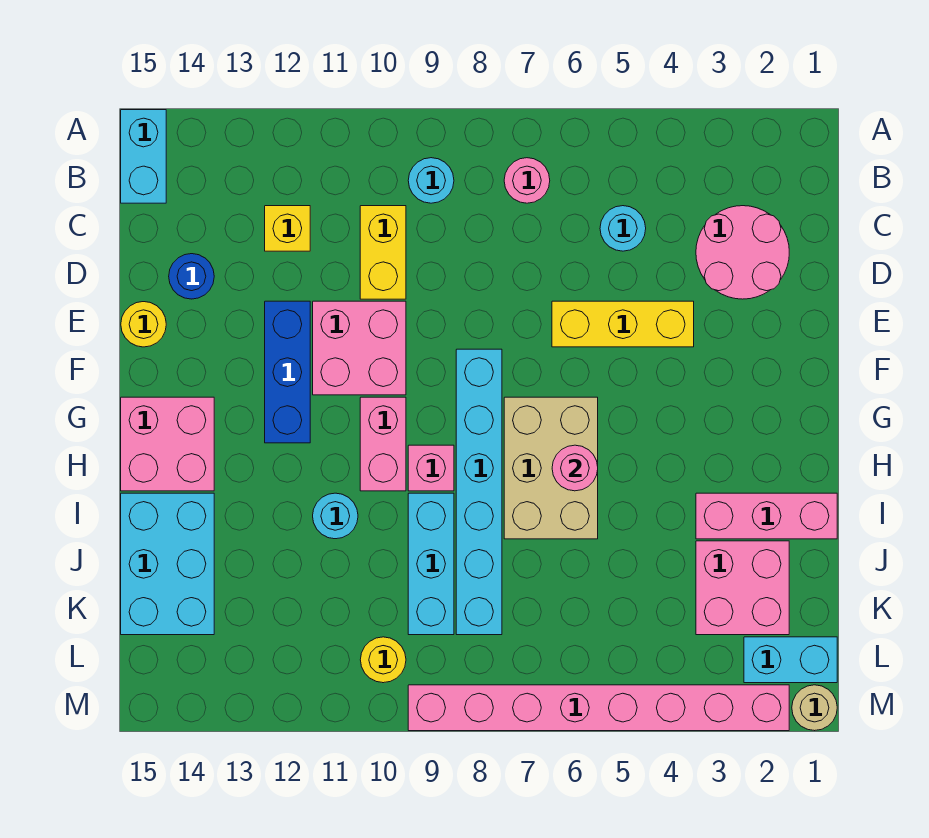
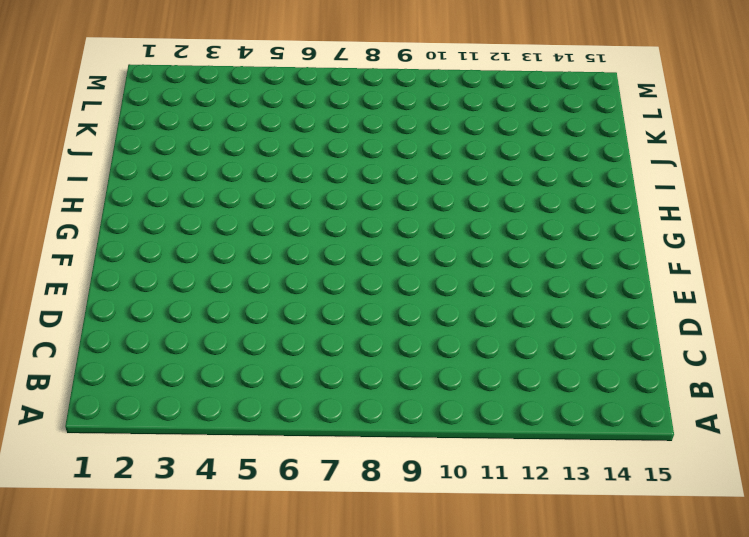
none -> cyan 1x2 brick [121,110,166,203]
none -> pink 1x1 round brick [504,158,550,203]
none -> cyan 1x1 round brick [408,158,454,203]

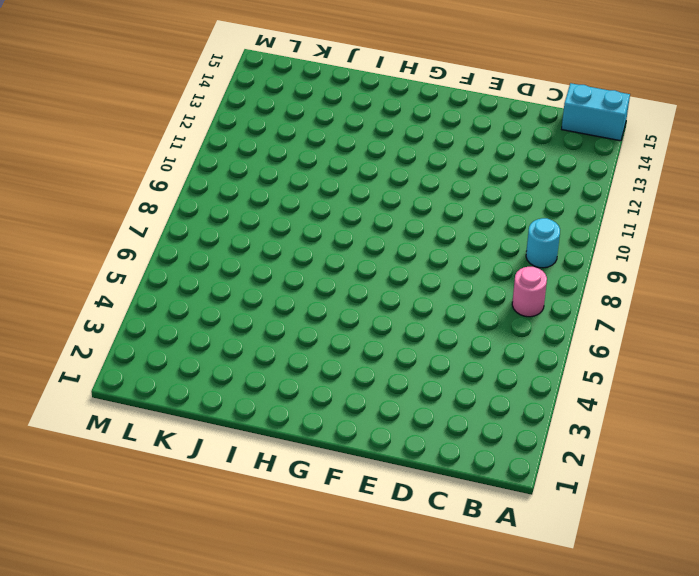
none -> pink 2x2 round brick [696,206,789,299]
none -> cyan 1x1 round brick [600,206,646,251]
none -> yellow 1x2 brick [360,206,406,299]

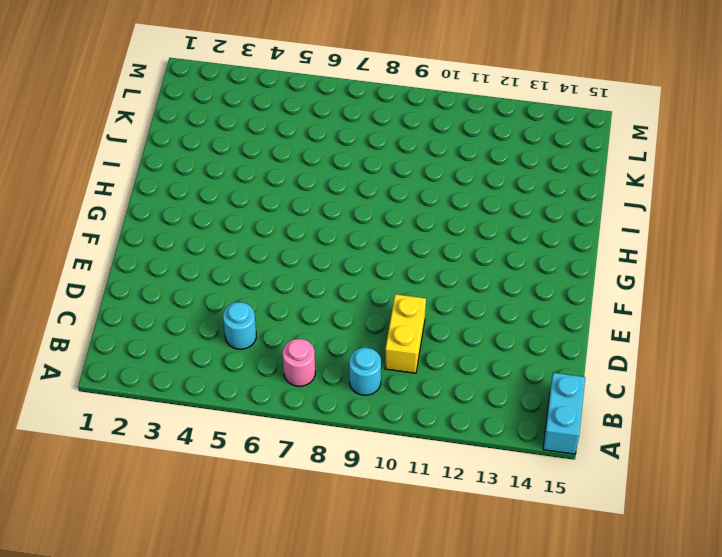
none -> pink 2x2 round brick [696,206,789,299]
none -> yellow 1x1 brick [265,206,310,251]
none -> blue 1x1 round brick [169,254,214,299]

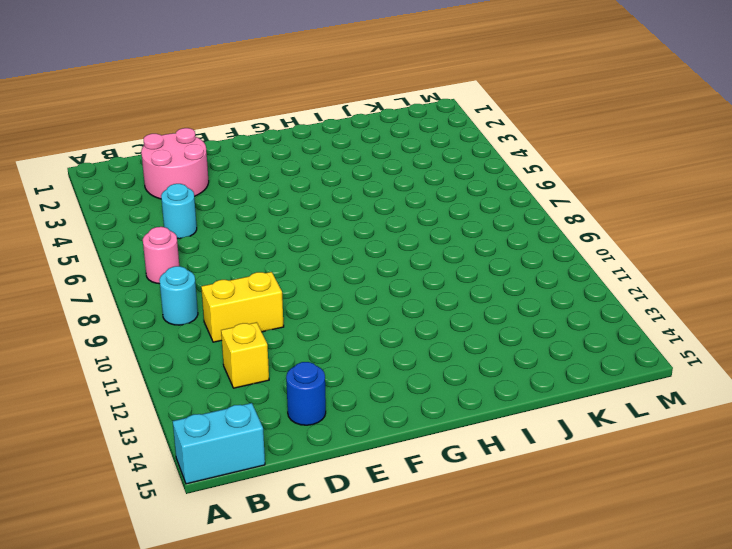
none -> yellow 1x3 brick [552,301,694,347]
none -> pink 2x2 brick [313,301,406,395]
none -> blue 1x3 brick [265,301,310,443]

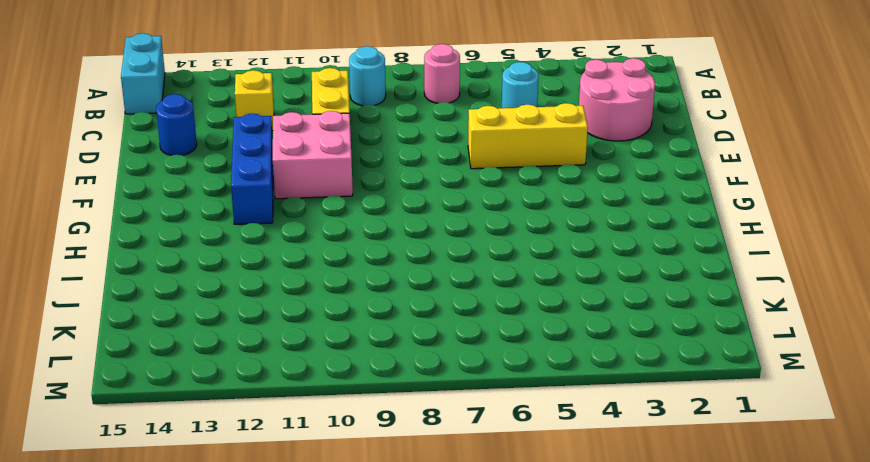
none -> yellow 1x1 round brick [121,302,166,347]
none -> cyan 1x6 brick [456,349,502,635]
none -> tan 2x3 brick [504,397,598,539]

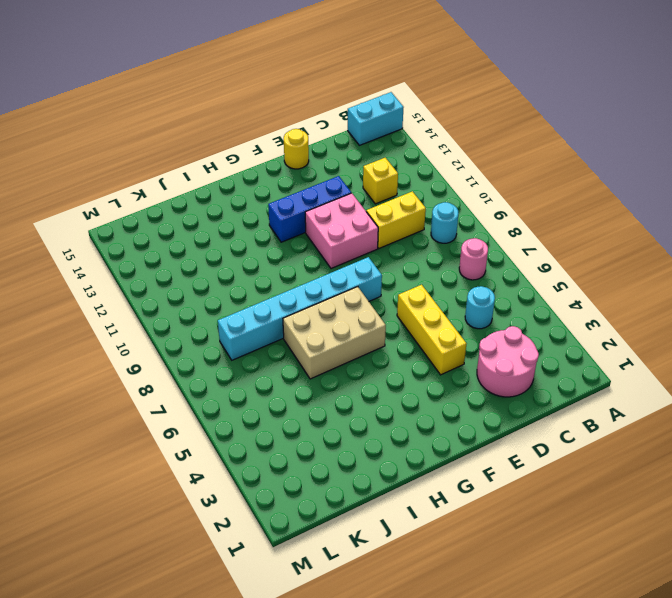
none -> blue 1x1 round brick [169,254,214,299]
none -> pink 1x2 brick [360,397,406,491]
none -> pink 2x2 brick [121,397,214,491]

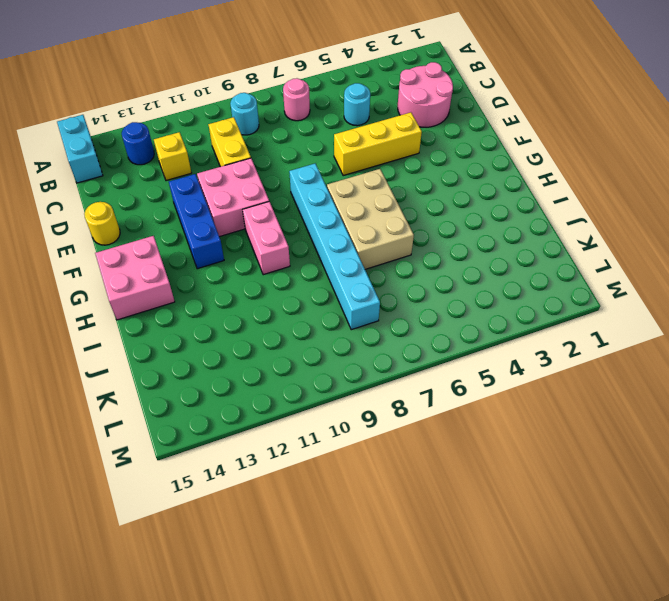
blue 1x1 round brick [122,122,154,165] -> blue 1x1 round brick moved to [169,254,214,299]
none -> pink 1x1 brick [408,445,454,491]
none -> pink 1x3 brick [696,493,837,539]
none -> cyan 1x3 brick [408,493,454,635]

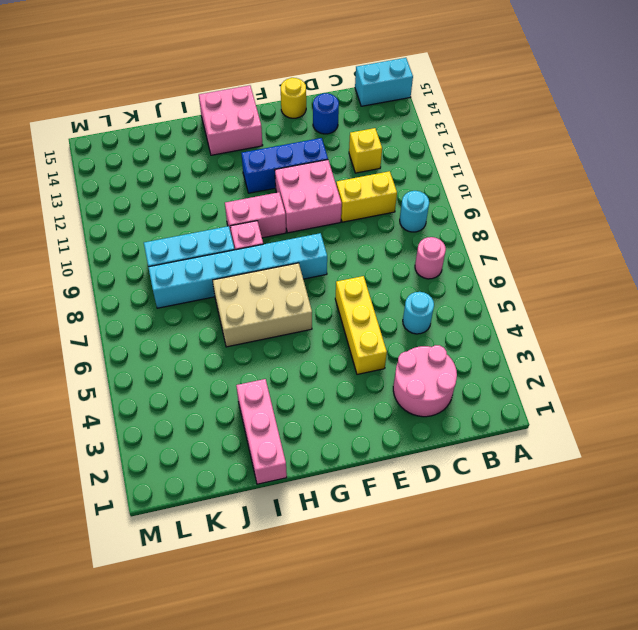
none -> cyan 1x1 round brick [313,493,358,539]
none -> cyan 2x3 brick [121,493,214,635]
none -> pink 2x2 brick [696,541,789,635]

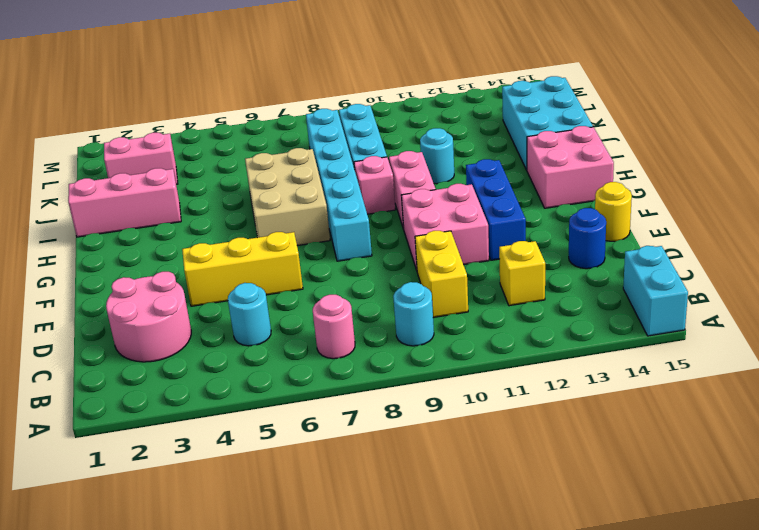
pink 1x2 brick [104,133,178,184] -> pink 2x2 brick [696,541,789,635]
none -> cyan 1x2 brick [744,637,837,683]
none -> yellow 1x1 round brick [360,637,406,683]
none -> tan 1x1 round brick [792,685,837,731]

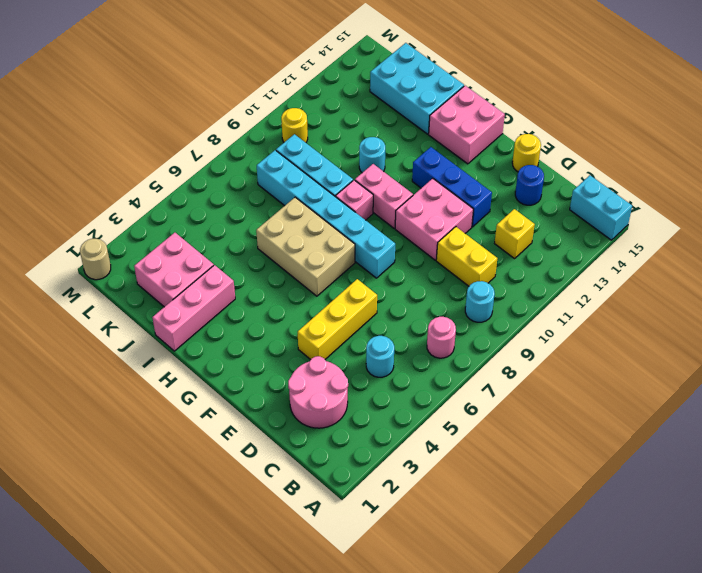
none -> cyan 1x2 brick [744,637,837,683]
none -> pink 1x8 brick [408,685,789,731]
none -> pink 1x1 round brick [552,445,598,491]

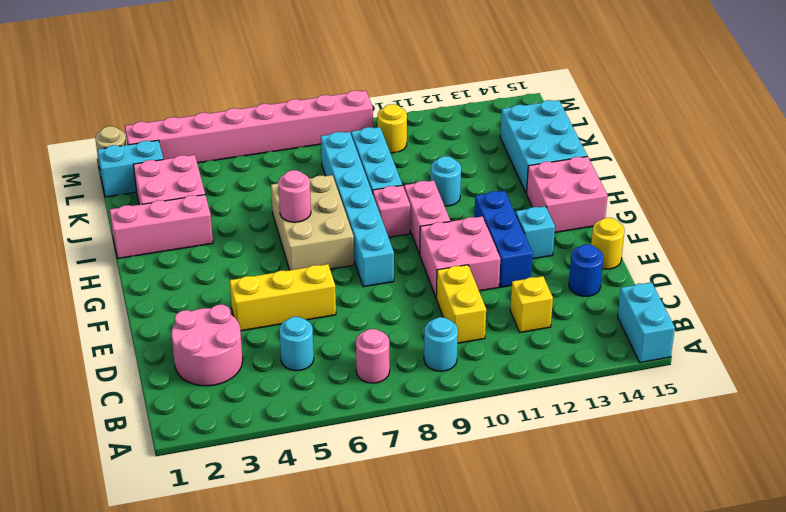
cyan 1x1 brick [516,206,555,259] -> none

